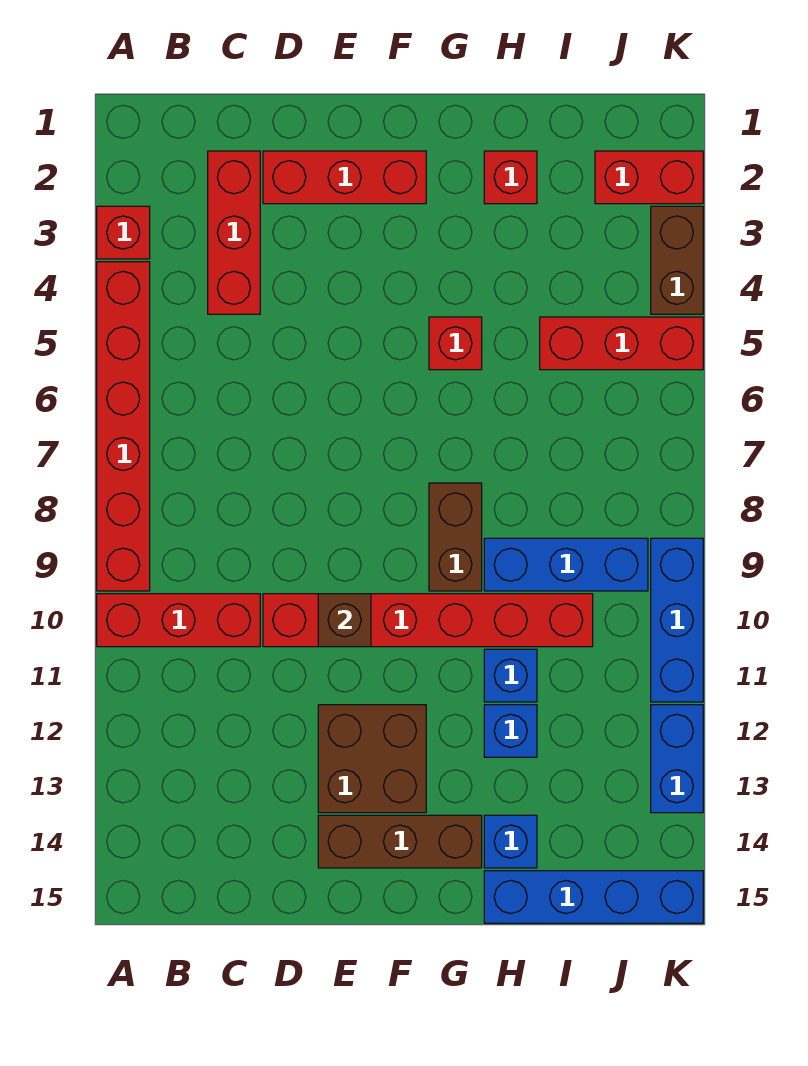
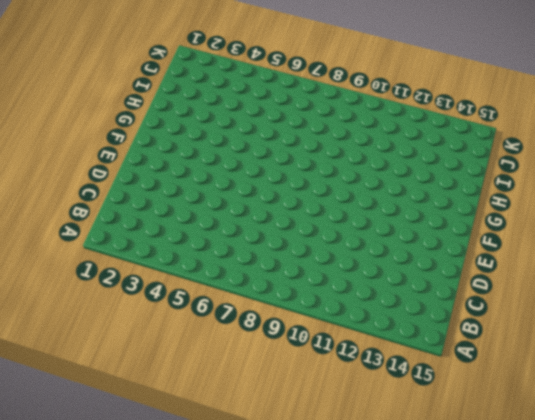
none -> red 1x1 brick [97,206,150,259]
none -> red 1x6 brick [97,262,150,591]
none -> red 1x3 brick [97,594,260,647]

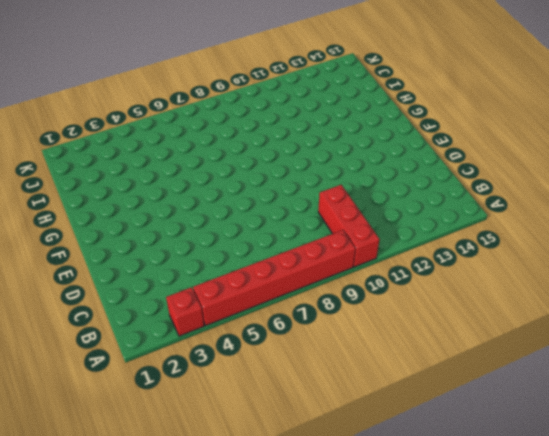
none -> red 1x3 brick [208,151,260,314]
none -> red 1x3 brick [263,151,426,204]
none -> red 1x6 brick [263,594,593,647]

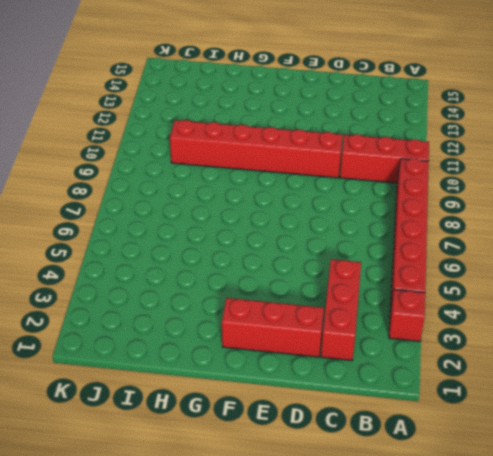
none -> brown 2x2 brick [318,705,426,813]
none -> brown 1x3 brick [318,815,482,868]
none -> red 1x1 brick [429,317,482,370]

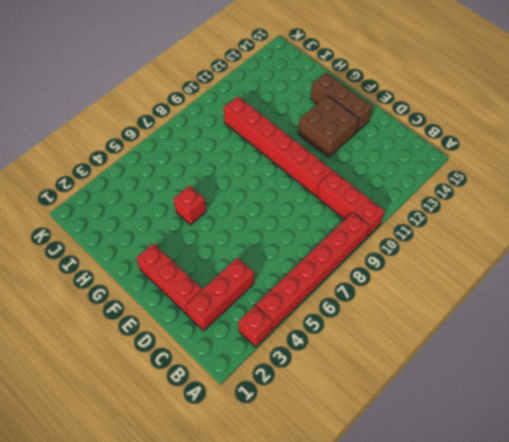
none -> brown 1x2 brick [429,483,482,591]
none -> red 1x1 brick [484,151,537,204]
none -> blue 1x3 brick [484,538,648,591]

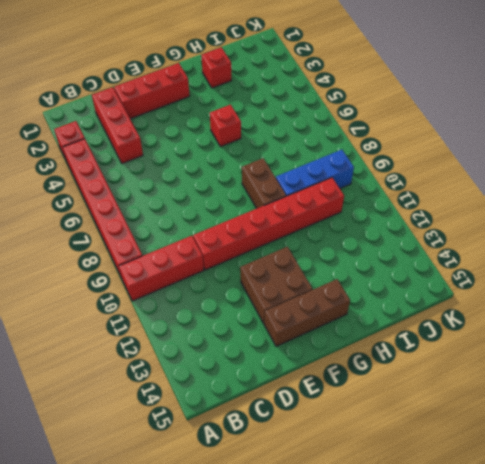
none -> blue 1x1 brick [484,649,537,702]
none -> blue 1x1 brick [484,705,537,757]
none -> blue 1x1 brick [484,815,537,868]

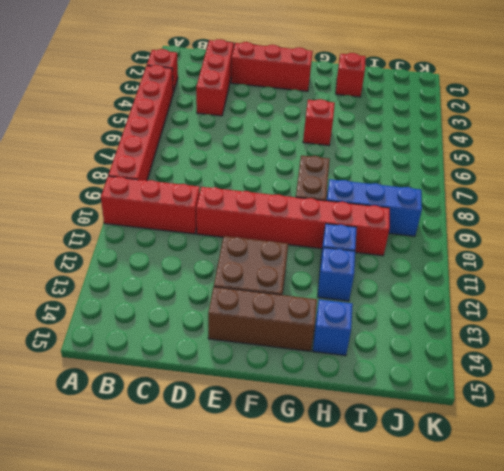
none -> blue 1x4 brick [484,871,703,923]
none -> red 1x3 brick [540,317,703,370]
none -> red 1x2 brick [595,151,703,204]

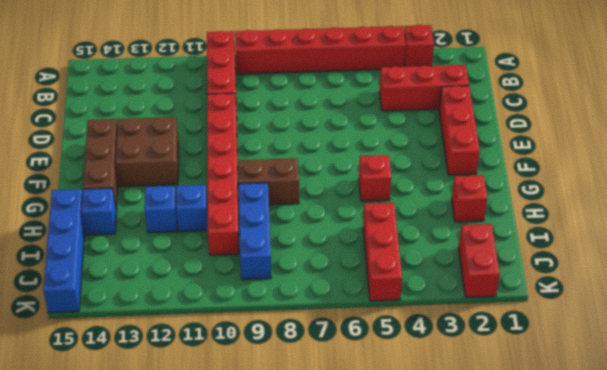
none -> brown 1x2 brick [651,206,703,314]
none -> blue 1x3 brick [651,538,703,702]
none -> blue 1x2 brick [651,705,703,813]

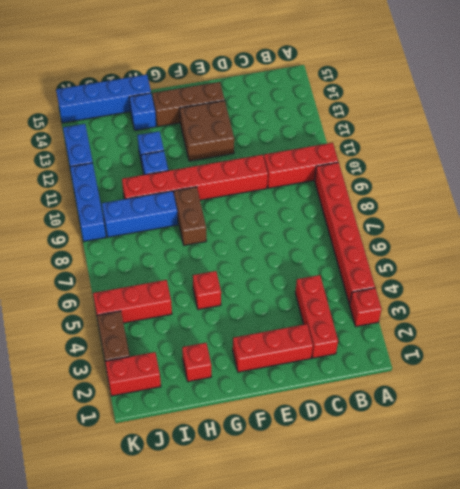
none -> brown 1x1 brick [318,594,371,647]

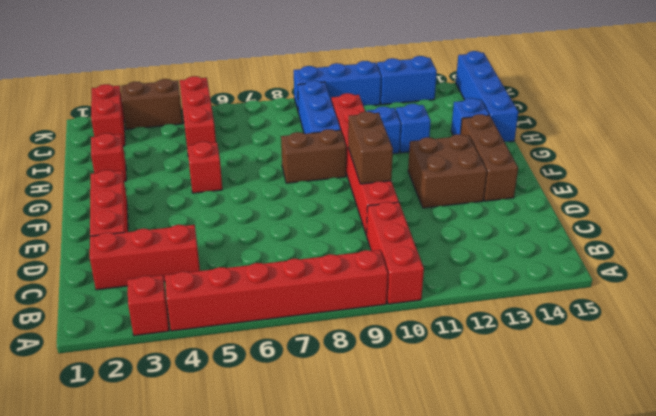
brown 1x2 brick [348,112,393,184] -> brown 1x1 brick [318,594,371,647]

